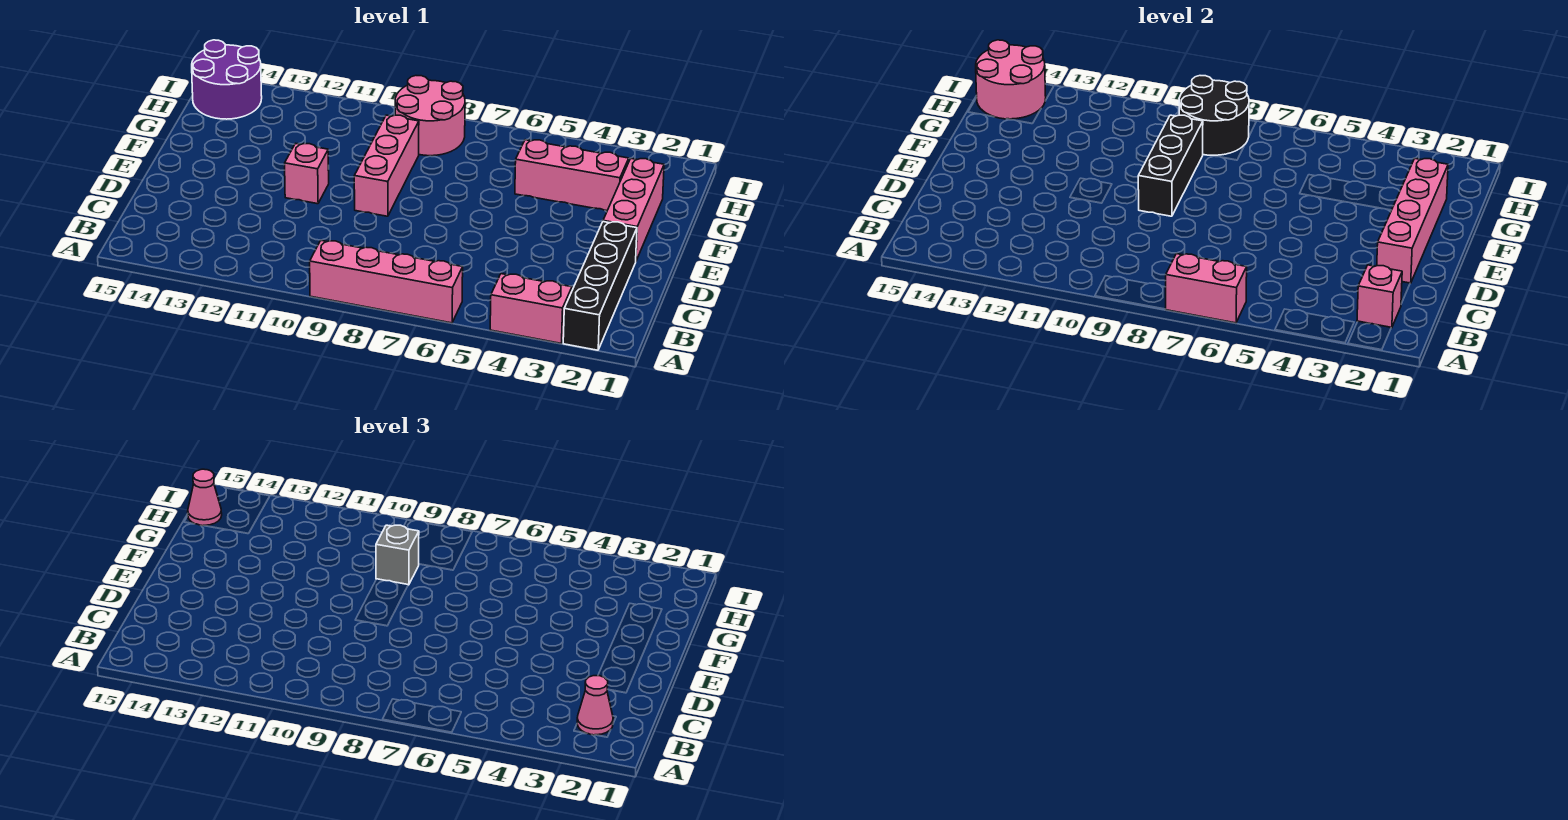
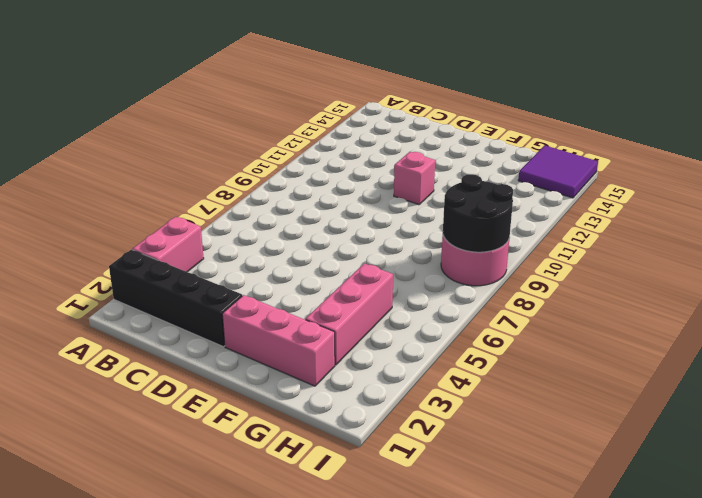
purple 2x2 tile [518,145,598,198] -> purple 2x2 round brick [192,40,262,119]
none -> pink 1x4 brick [310,241,463,323]
none -> pink 1x3 brick [354,115,419,216]
none -> pink 1x2 brick [1166,254,1247,323]

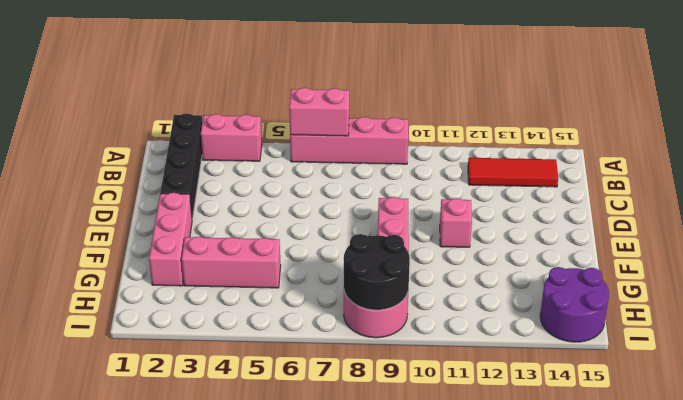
red 1x3 tile [468,158,558,187] -> none
none -> pink 1x1 brick [1357,265,1402,328]
none -> pink 1x4 brick [1377,158,1448,283]
none -> black 1x3 brick [1138,115,1203,216]

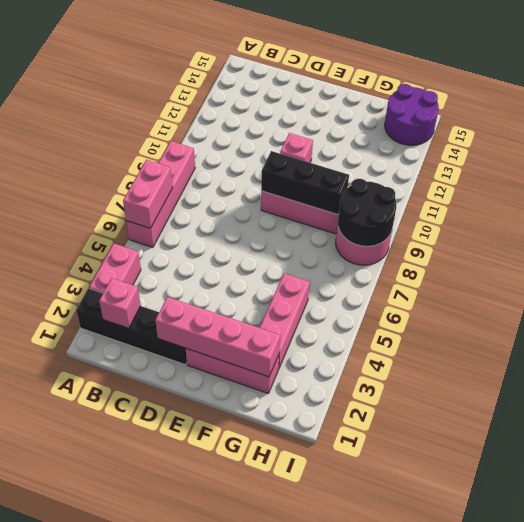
none -> pink 2x2 round brick [976,40,1046,119]
none -> pink 1x1 cone [577,676,613,735]
none -> grey 1x1 brick [376,525,419,585]

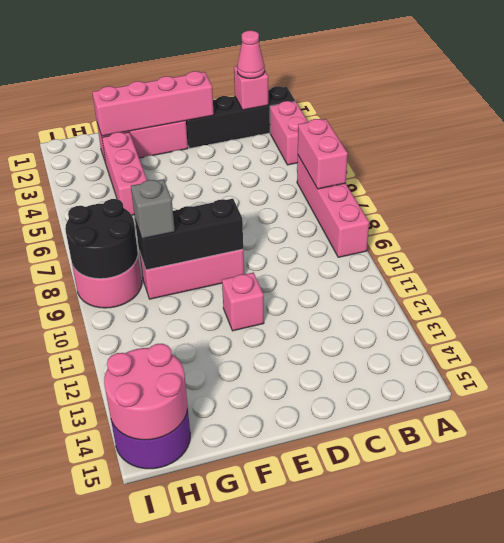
none -> pink 1x1 cone [188,469,222,526]

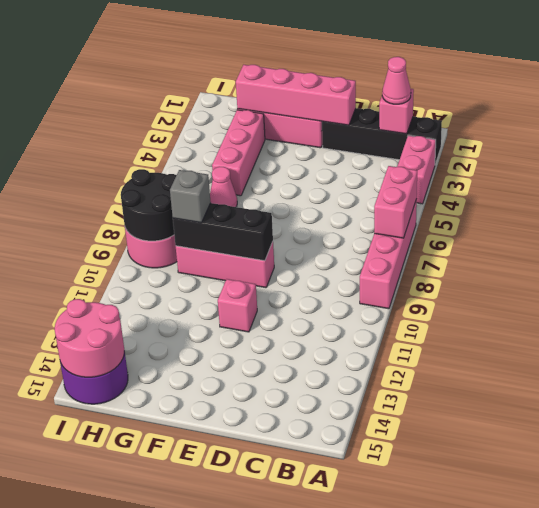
pink 1x1 cone [210,167,237,207] -> pink 1x1 cone moved to [188,469,222,526]

